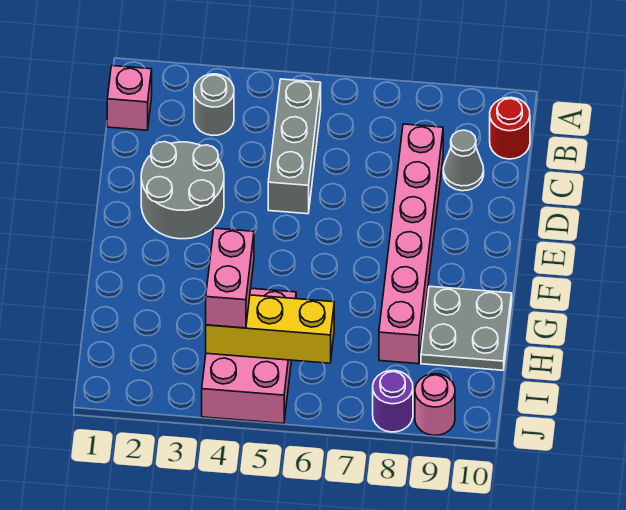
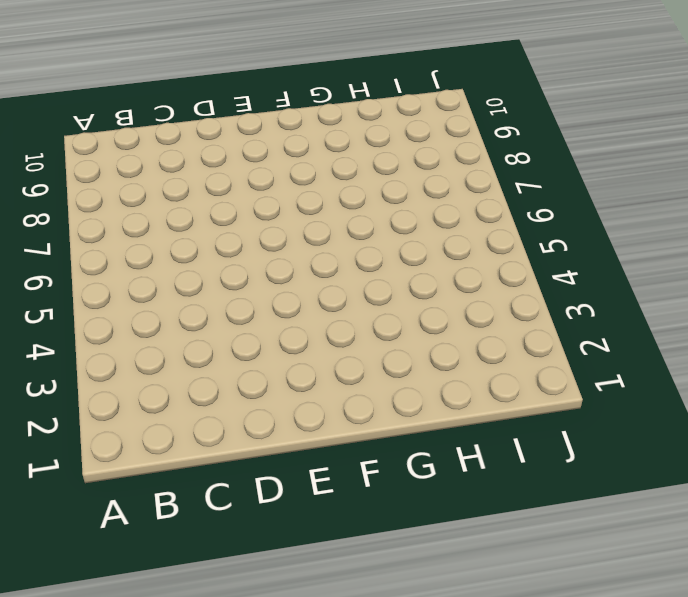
none -> pink 1x1 brick [107,66,152,130]
none -> grey 1x1 round brick [194,74,234,135]
none -> grey 1x3 brick [268,79,321,214]

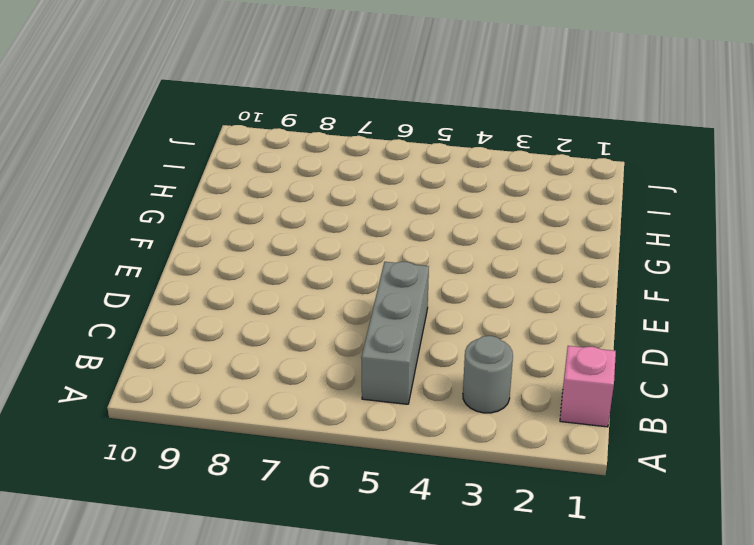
none -> red 1x1 round brick [490,97,530,159]
none -> pink 1x6 brick [379,124,443,364]
none -> grey 1x1 cone [443,130,484,191]

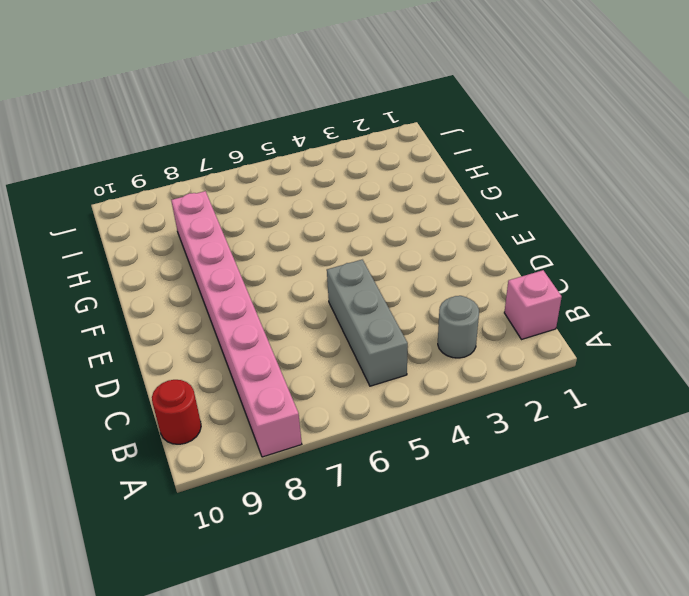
pink 1x8 brick [171,191,302,457] -> pink 1x6 brick [379,124,443,364]
none -> grey 1x1 cone [443,130,484,191]
none -> grey 2x2 round brick [141,142,224,239]
none -> grey 2x2 plate [421,286,512,370]

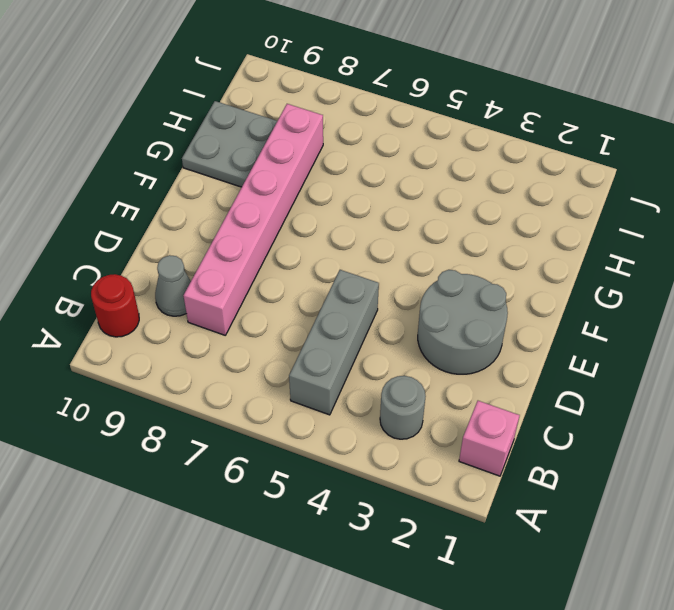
none -> pink 2x3 brick [202,288,296,424]
none -> purple 1x1 round brick [373,370,413,432]
none -> pink 1x1 round brick [415,374,455,435]

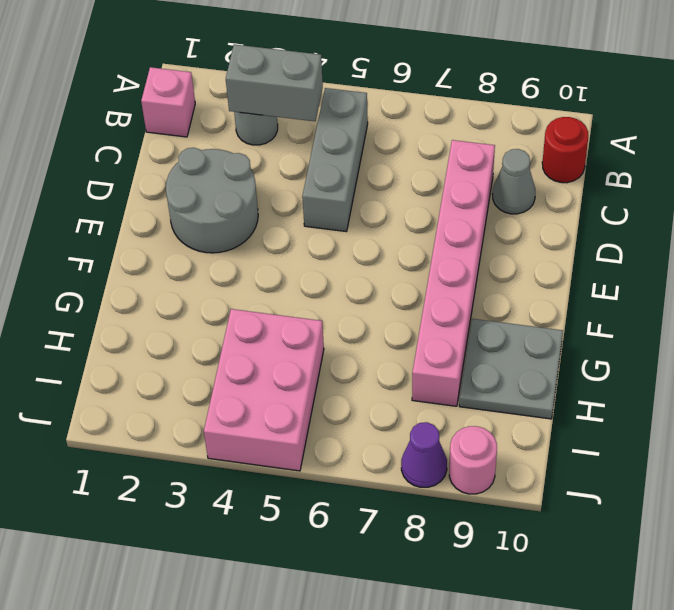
grey 1x2 brick [226,44,323,121] -> none
purple 1x1 cone [401,422,447,487] -> purple 1x1 round brick [373,370,413,432]
none -> yellow 1x3 brick [206,295,334,363]
none -> pink 1x2 brick [206,228,254,328]

